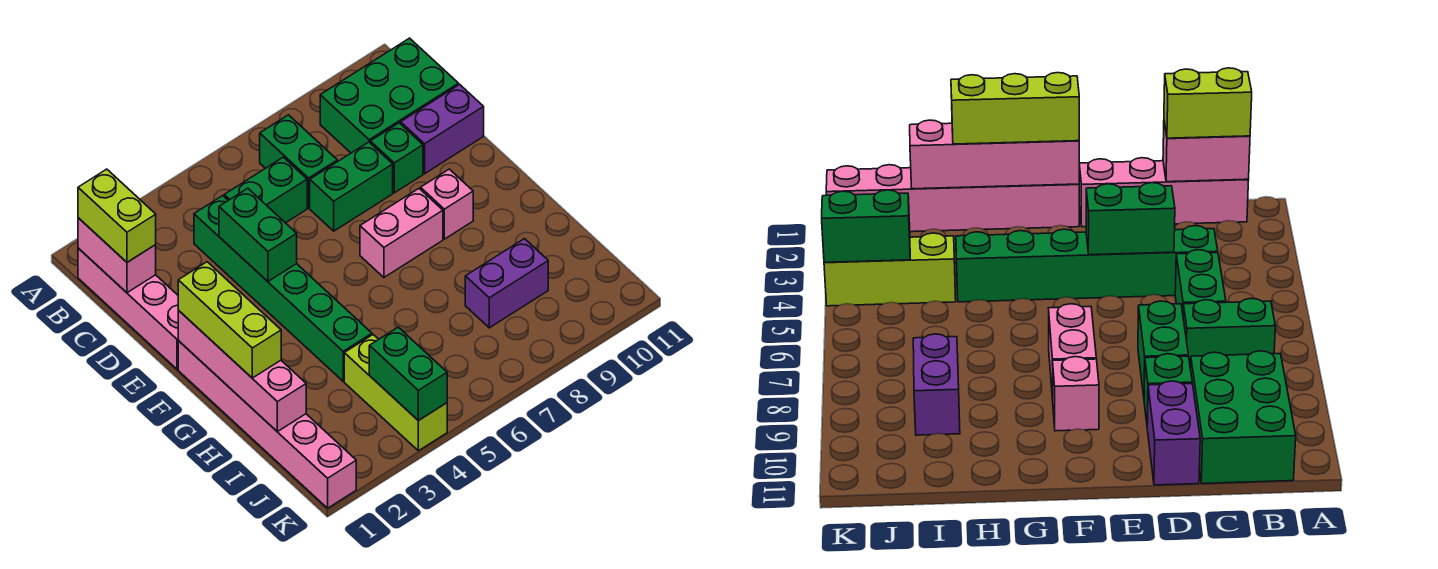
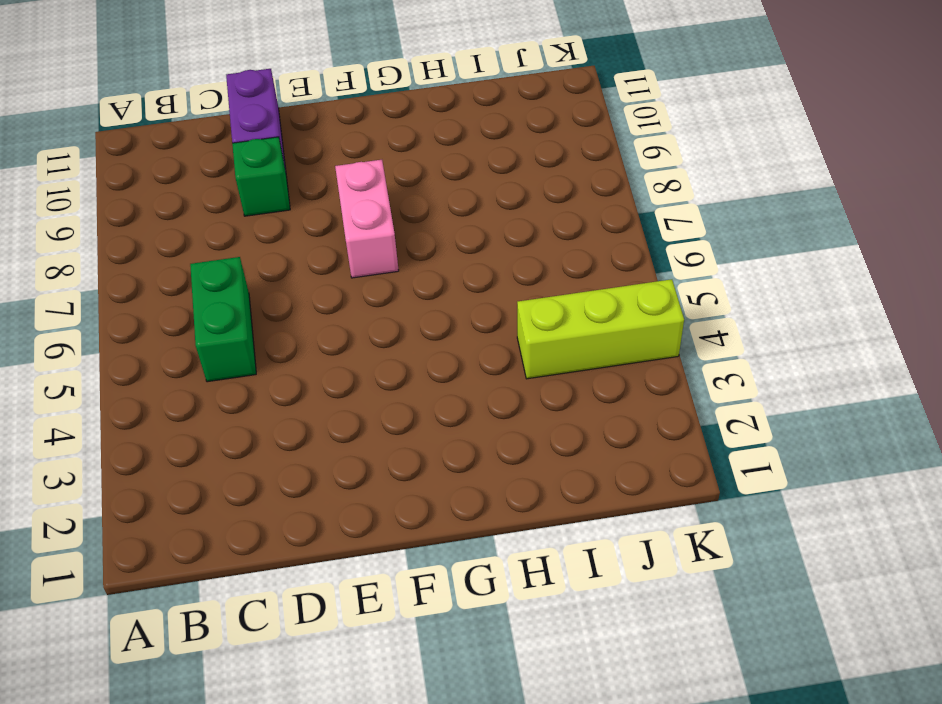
none -> pink 1x4 brick [78,248,179,369]
none -> green 1x2 brick [260,115,337,208]
none -> green 2x3 brick [320,38,459,153]

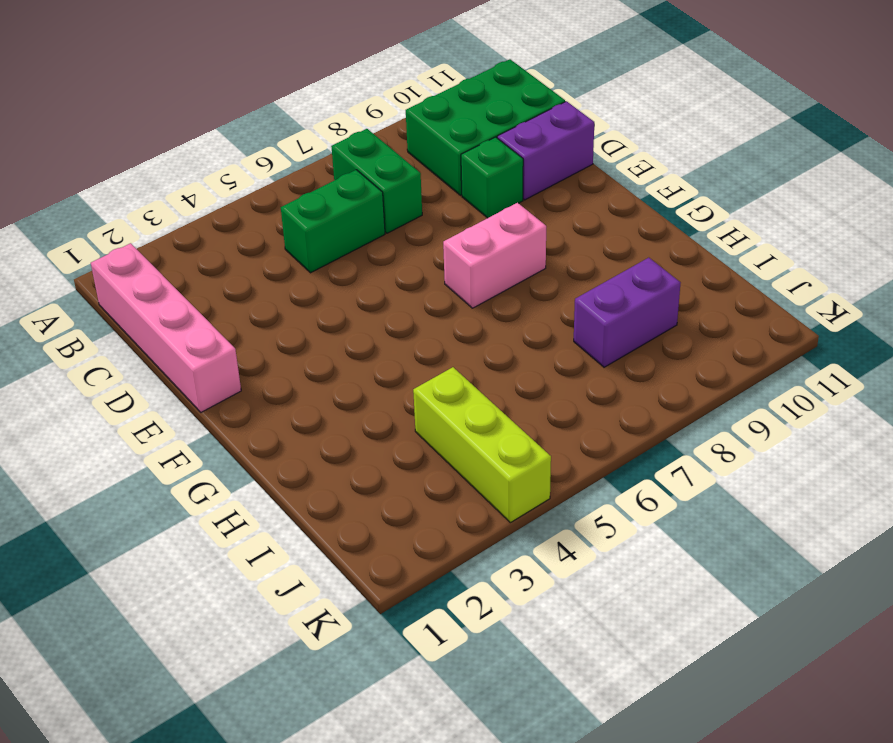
none -> green 1x6 brick [194,196,372,381]
none -> green 1x2 brick [310,142,393,231]
none -> pink 1x6 brick [178,341,356,508]

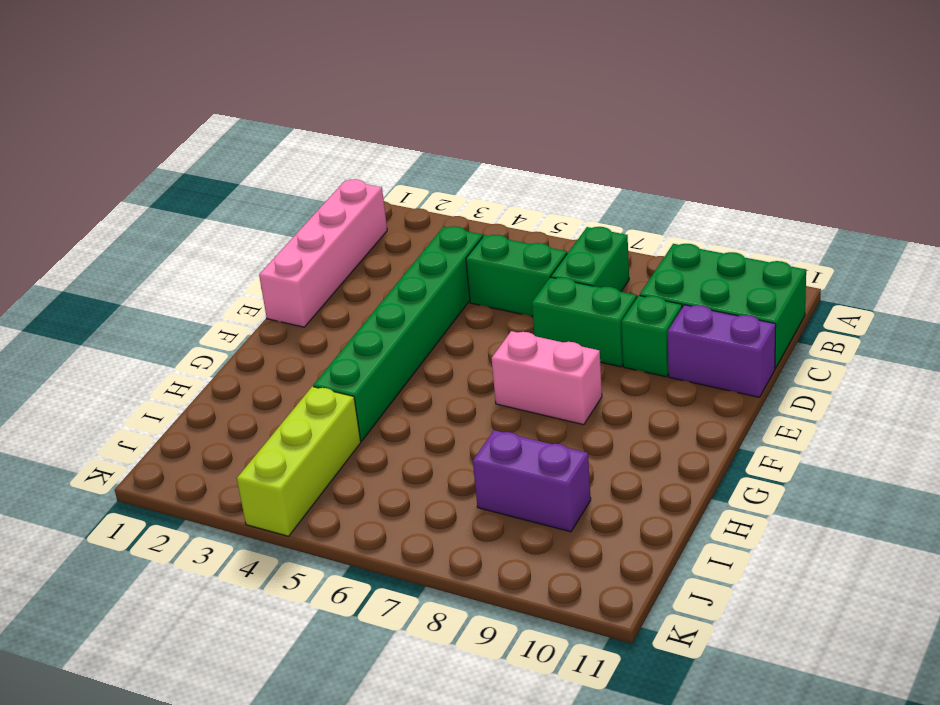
none -> pink 1x6 brick [178,341,356,508]
none -> pink 1x1 brick [421,169,473,239]
none -> pink 1x2 brick [78,218,156,293]

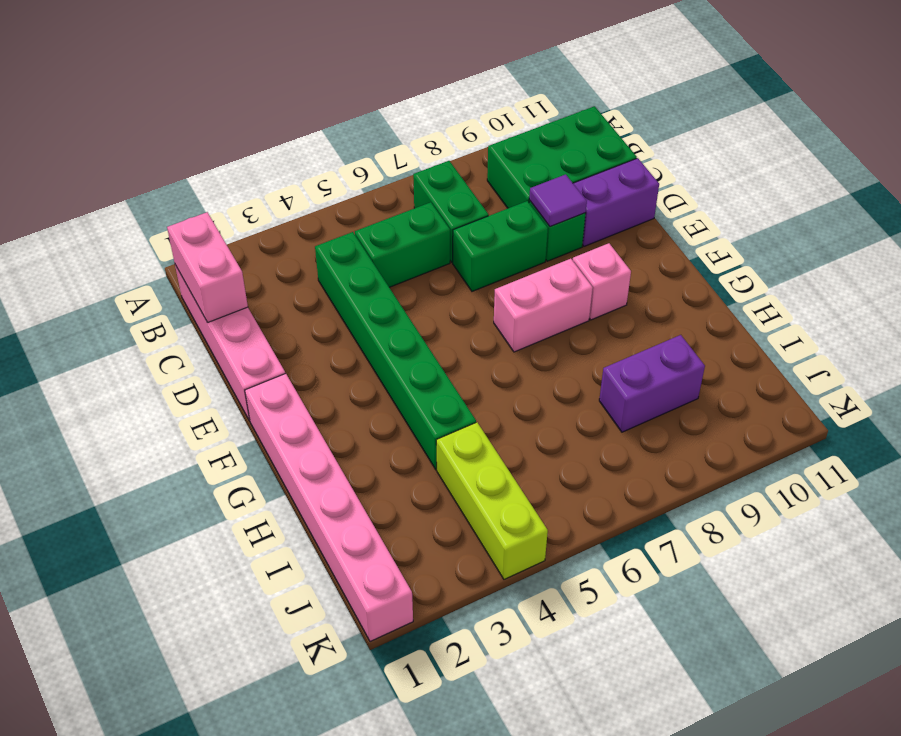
purple 1x1 tile [529,174,587,227] -> none
none -> green 1x2 brick [219,188,297,281]
none -> pink 1x4 brick [178,310,306,432]
none -> green 1x2 brick [369,327,447,421]

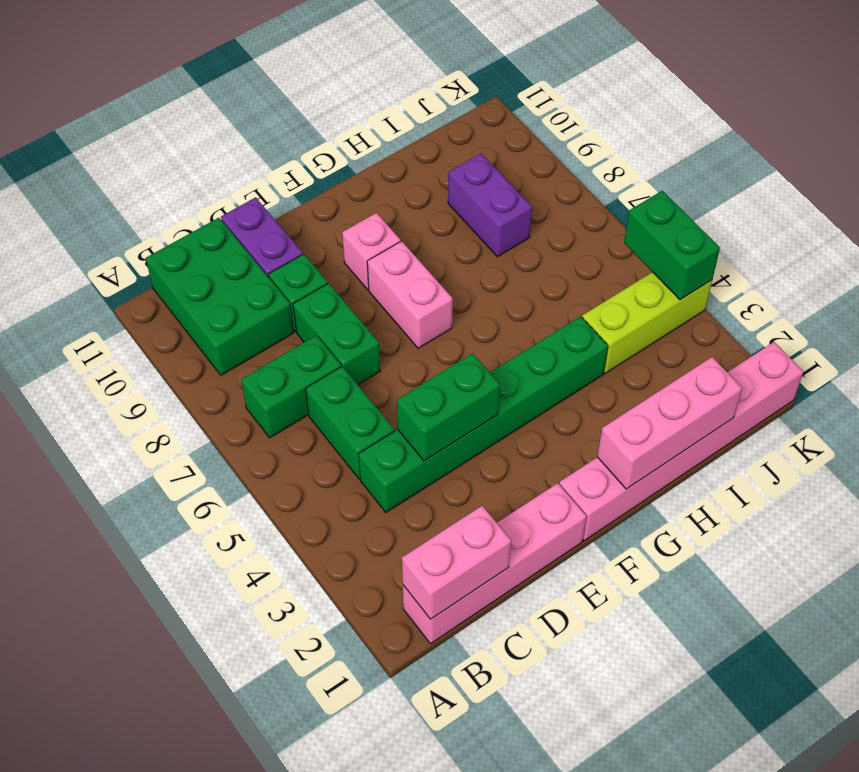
pink 1x3 brick [597,357,742,489] -> pink 1x4 brick [178,310,306,432]
green 1x2 brick [624,191,720,300] -> green 1x2 brick turned to [369,327,447,421]
none -> lime 1x2 brick [78,169,156,262]
none -> lime 1x3 brick [178,262,281,378]

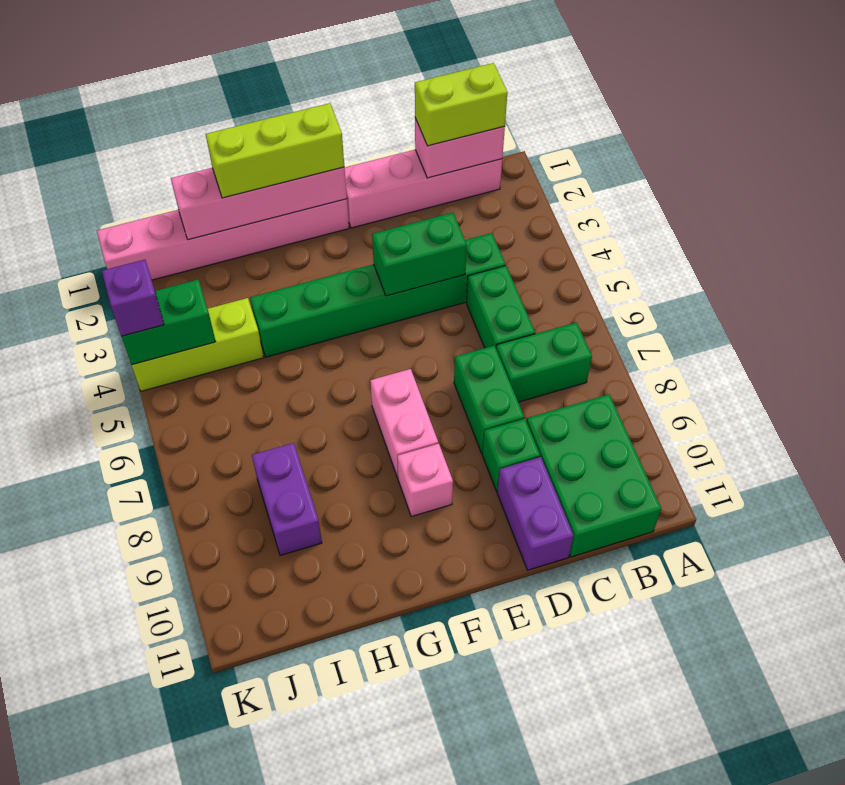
purple 1x1 brick [102,260,164,336] -> none

